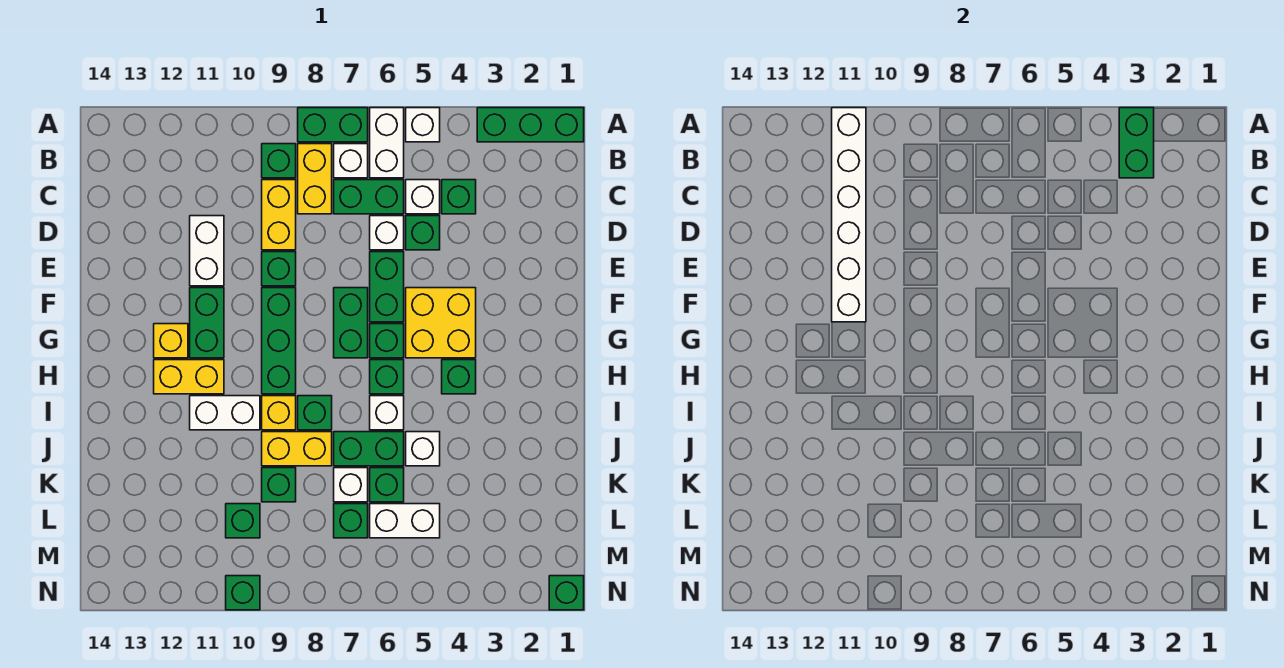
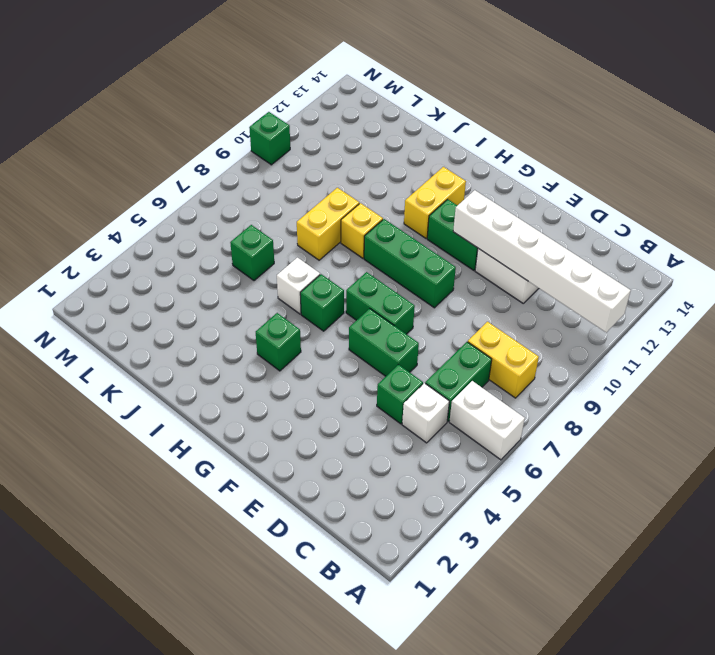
none -> green 1x3 brick [477,108,584,142]
none -> white 1x1 brick [406,108,440,142]
none -> green 1x2 brick [298,108,368,142]
none -> white 1x1 brick [334,144,368,178]

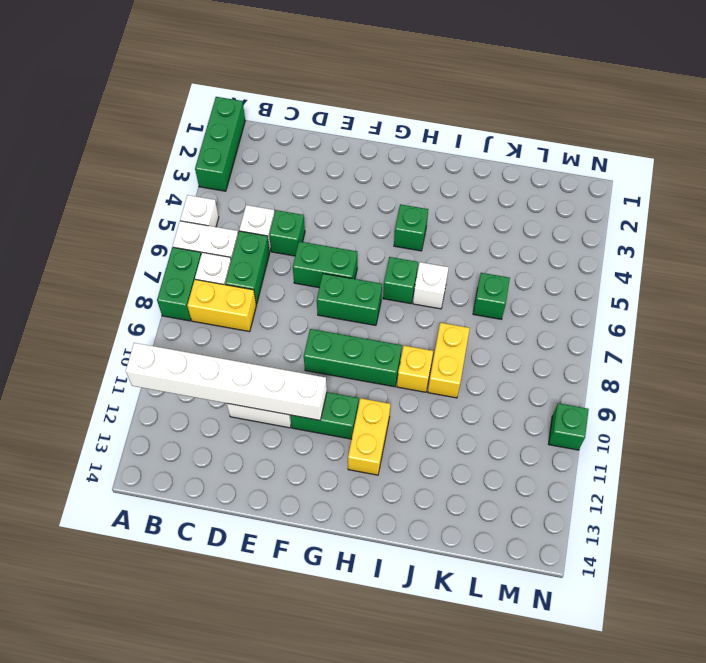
none -> green 1x1 brick [262,144,296,178]
none -> green 1x1 brick [442,180,476,214]
none -> yellow 1x2 brick [262,180,296,250]
none -> white 1x1 brick [370,216,404,250]

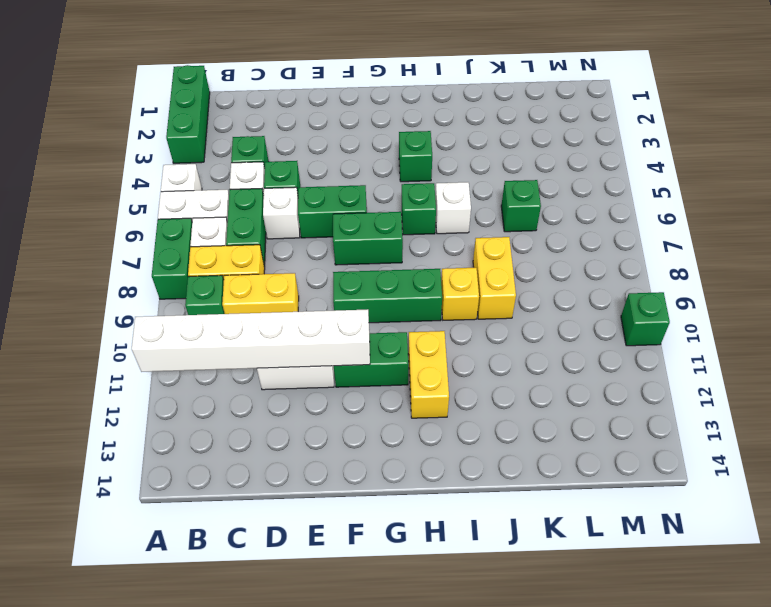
none -> green 1x1 brick [262,252,296,286]
none -> yellow 2x2 brick [406,288,476,358]
none -> green 1x1 brick [370,324,404,358]
none -> yellow 1x1 brick [154,324,188,358]

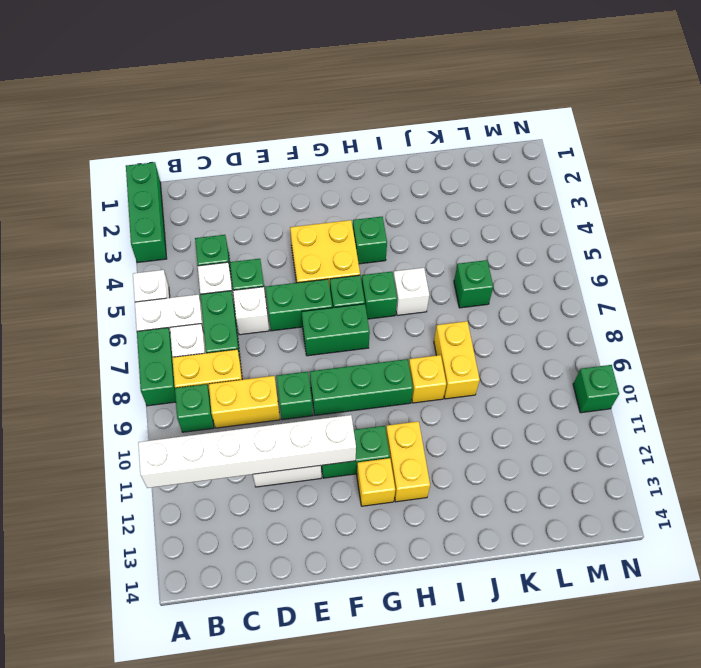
none -> green 1x1 brick [298,396,332,430]
none -> white 1x2 brick [190,396,260,430]
none -> white 1x1 brick [406,432,440,466]
none -> green 1x2 brick [334,432,404,466]

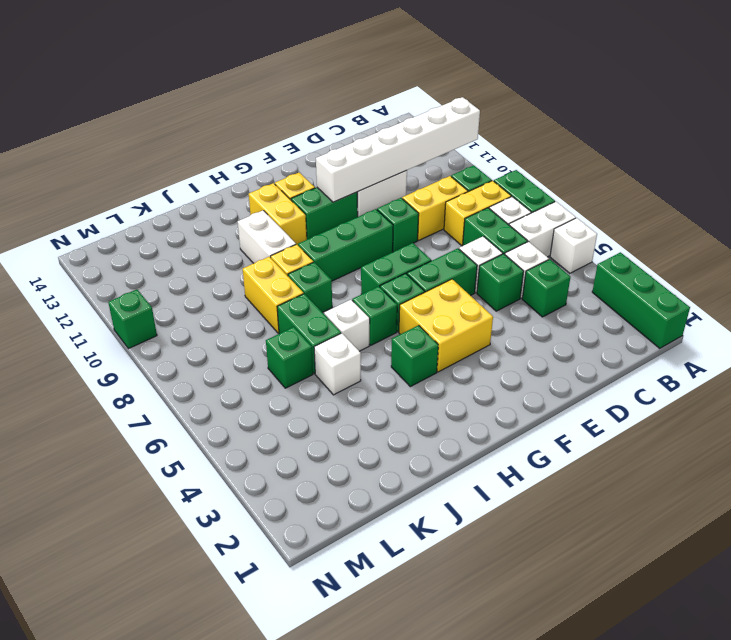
none -> white 1x1 brick [334,468,368,502]
none -> green 1x1 brick [262,468,296,502]
none -> white 1x2 brick [370,504,440,538]
none -> green 1x1 brick [334,504,368,538]

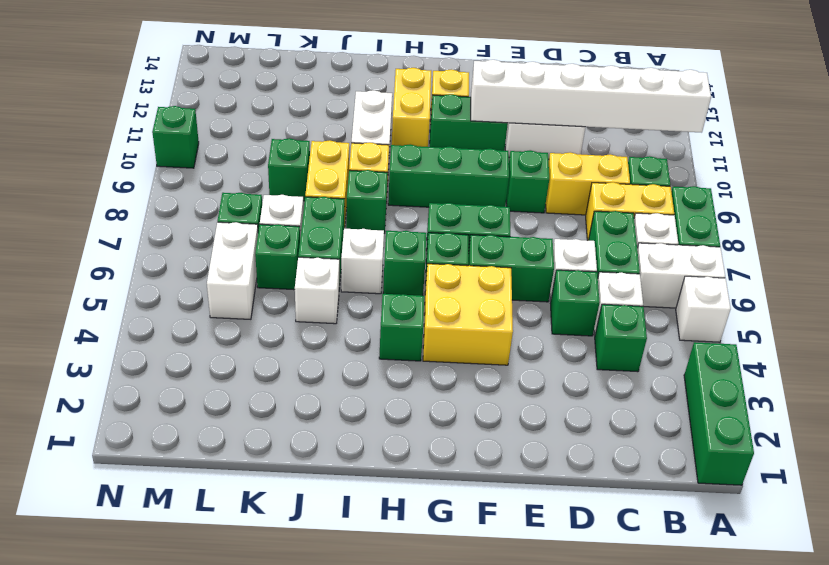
none -> green 1x1 brick [226,504,260,538]
none -> green 1x1 brick [549,576,584,610]
none -> green 1x2 brick [1119,108,1154,178]

